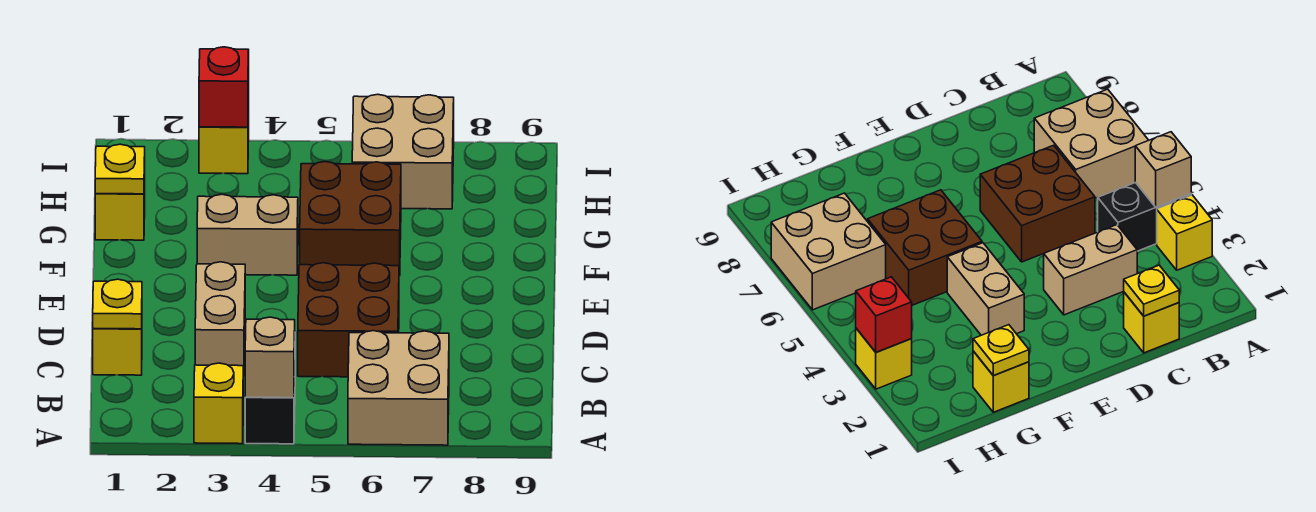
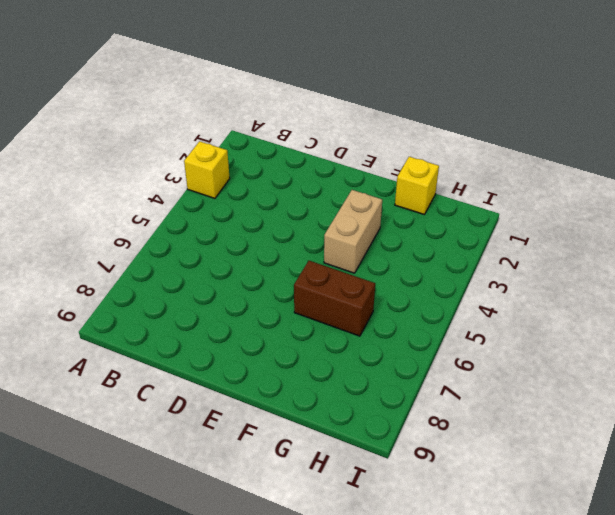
brown 1x2 brick [294,261,375,336] -> brown 2x2 brick [300,162,401,276]
none -> black 1x2 brick [245,377,295,444]
none -> tan 2x2 brick [348,331,449,445]
none -> yellow 1x1 brick [93,328,142,375]

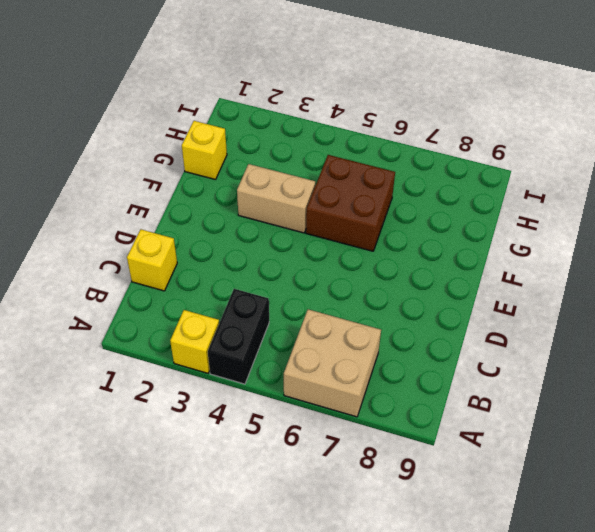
none -> tan 1x2 brick [195,262,245,376]
none -> brown 2x2 brick [298,263,399,377]
none -> tan 2x2 brick [352,94,454,209]

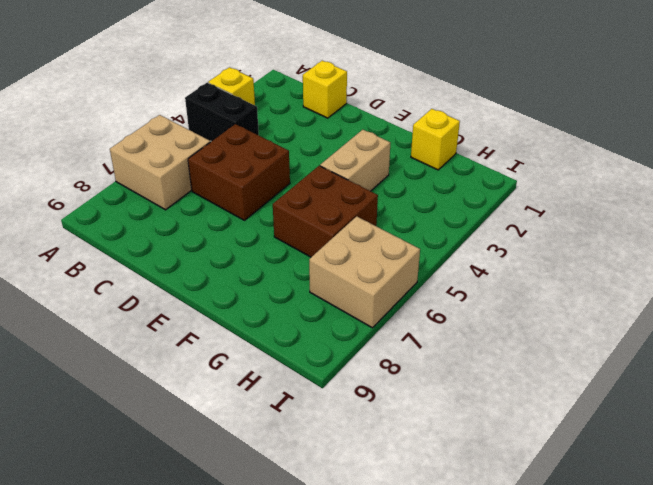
none -> tan 1x2 brick [195,262,245,376]
none -> yellow 1x1 brick [199,96,249,174]
none -> tan 1x1 brick [245,317,295,398]

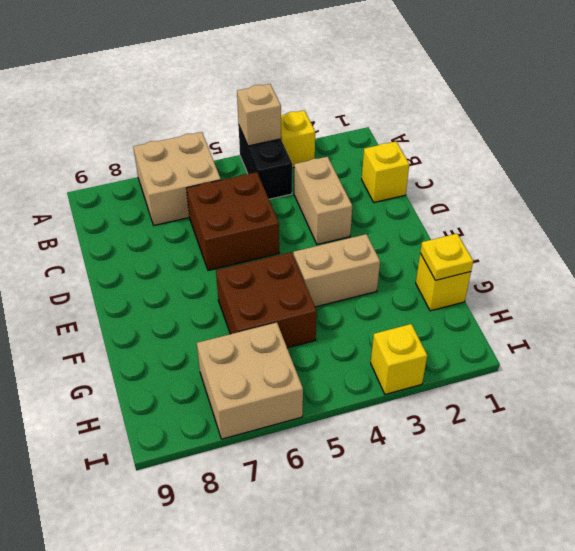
none -> yellow 1x1 plate [93,279,142,329]
none -> red 1x1 brick [199,47,249,127]

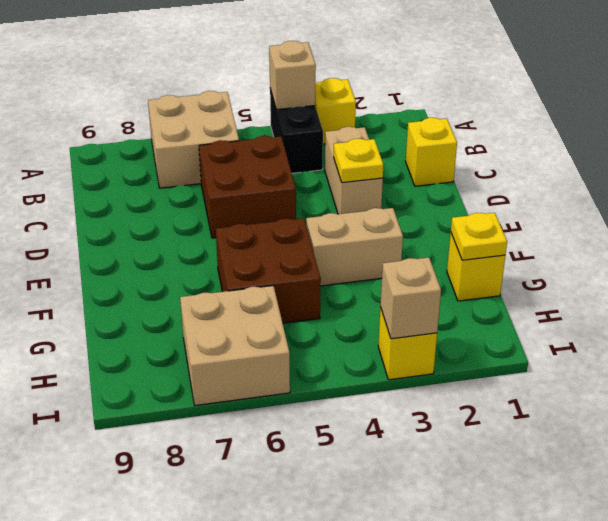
yellow 1x1 plate [334,139,383,183] -> yellow 1x1 plate moved to [93,279,142,329]
tan 1x1 brick [380,258,441,339] -> red 1x1 brick [199,47,249,127]

